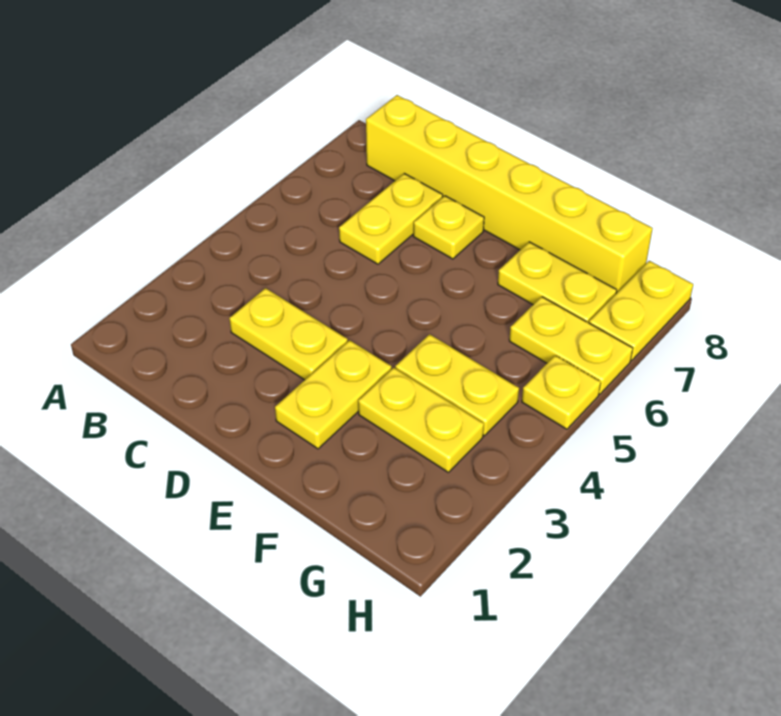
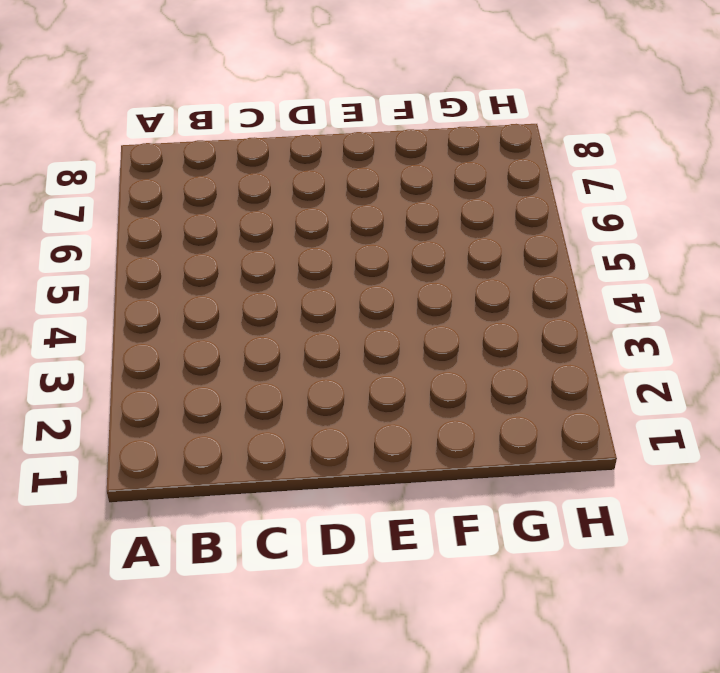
none -> yellow 1x6 brick [366,95,653,293]
none -> yellow 1x2 plate [229,288,348,380]

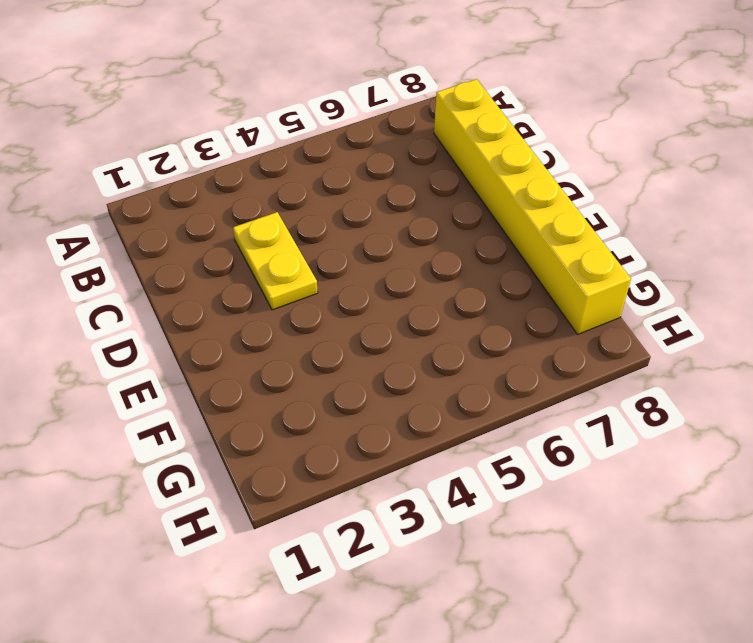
none -> yellow 1x2 plate [339,173,443,264]
none -> yellow 1x1 plate [413,196,484,259]

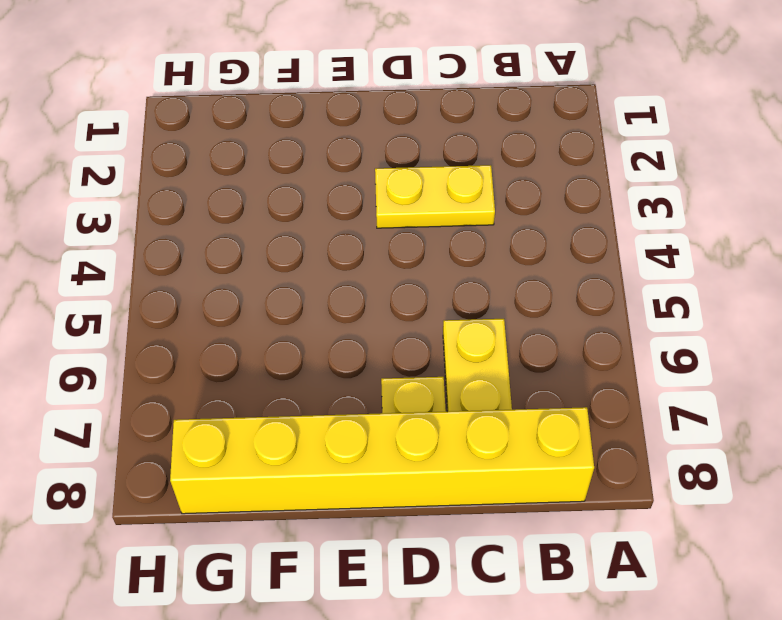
none -> yellow 1x2 plate [275,340,392,449]
none -> yellow 1x2 plate [358,368,484,472]

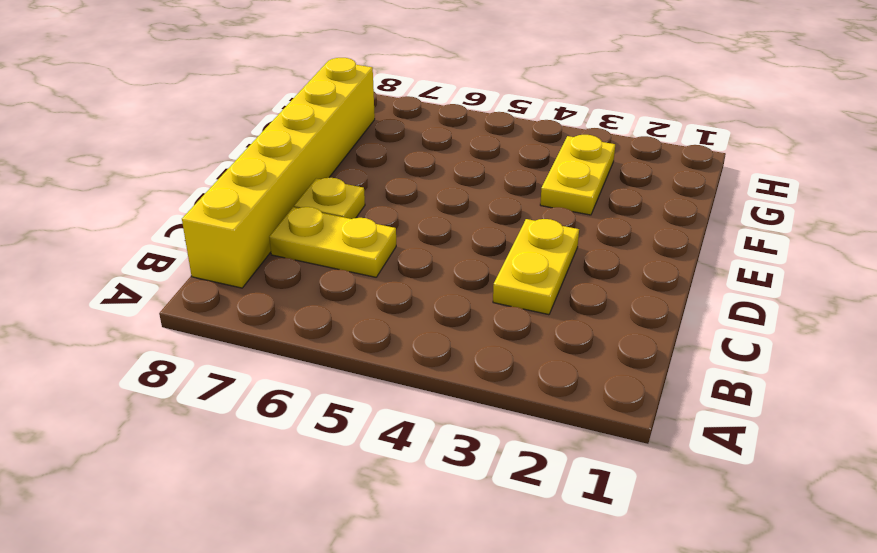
none -> yellow 1x2 plate [275,340,392,449]
none -> yellow 1x2 plate [395,334,519,436]

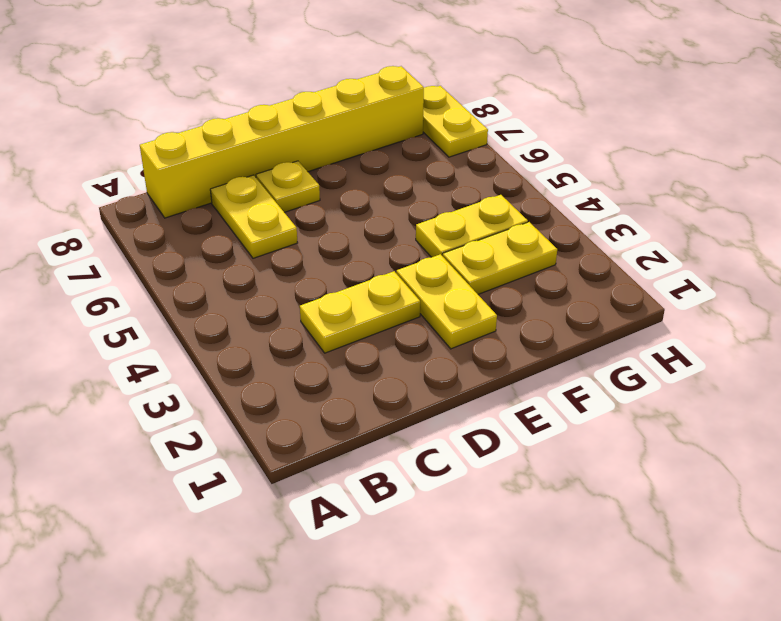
none -> yellow 1x2 plate [498,242,617,323]
none -> yellow 1x2 plate [509,297,633,394]

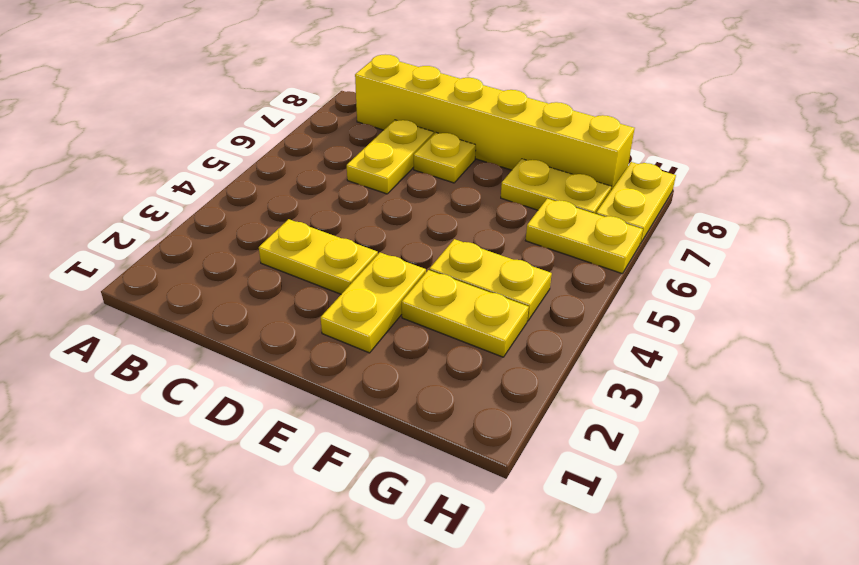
none -> yellow 1x1 plate [522,355,601,429]

